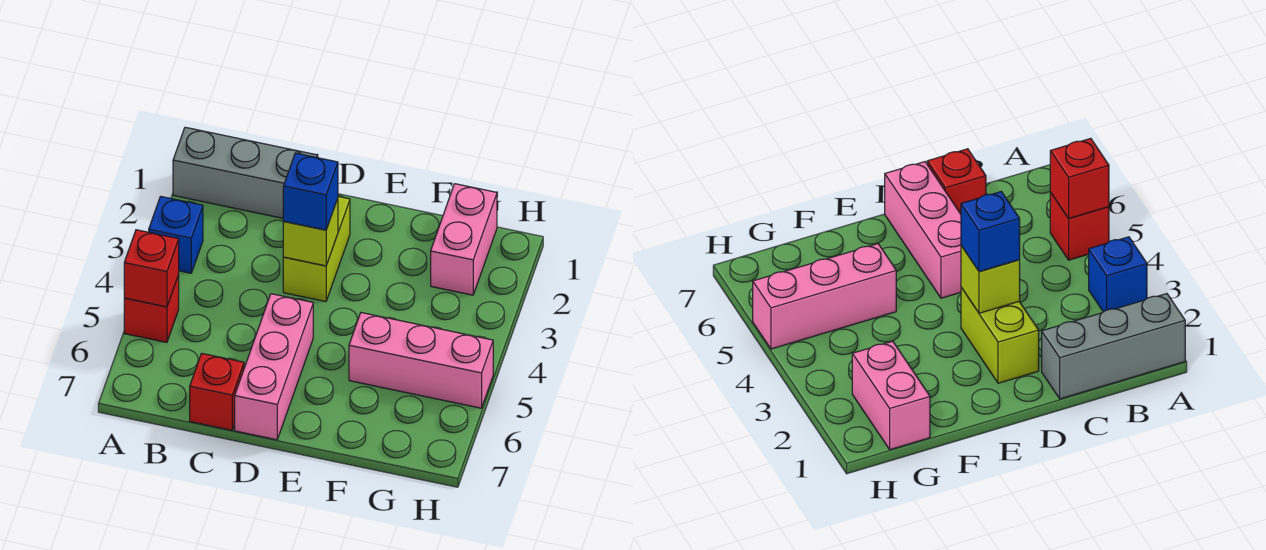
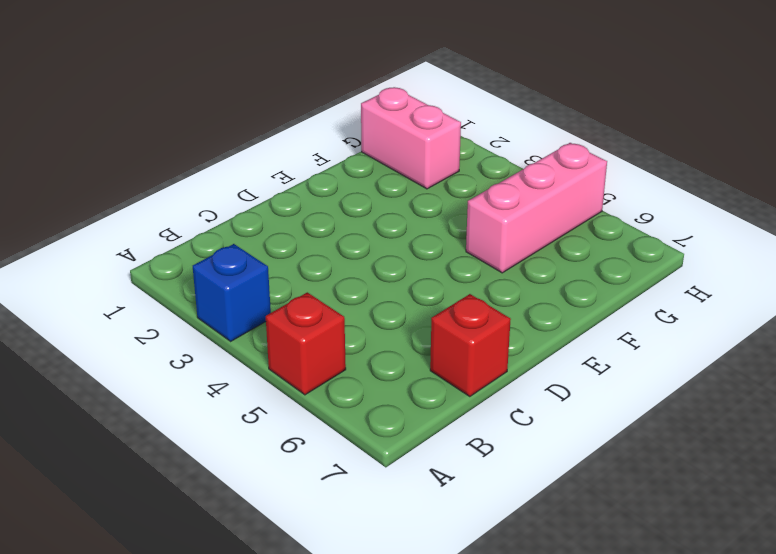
none -> grey 1x3 brick [173,127,317,218]
none -> lime 1x2 brick [283,196,350,302]

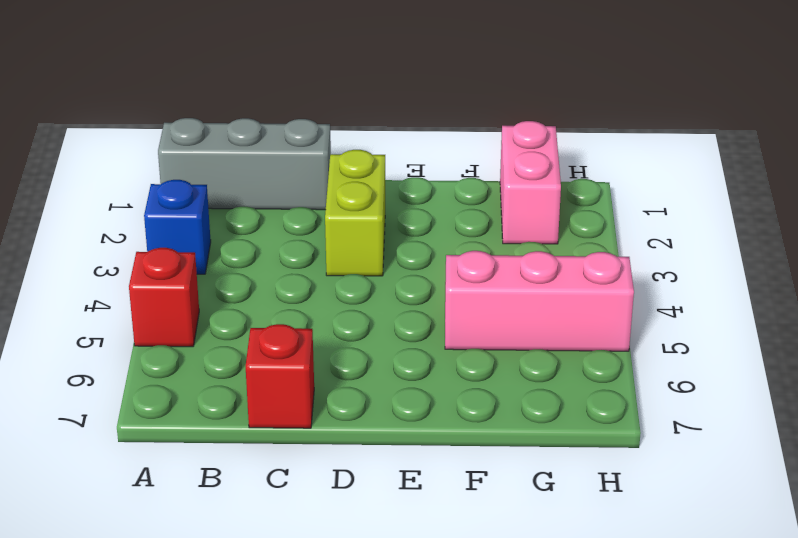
none -> pink 1x3 brick [235,294,313,440]
none -> red 1x1 brick [124,230,179,307]

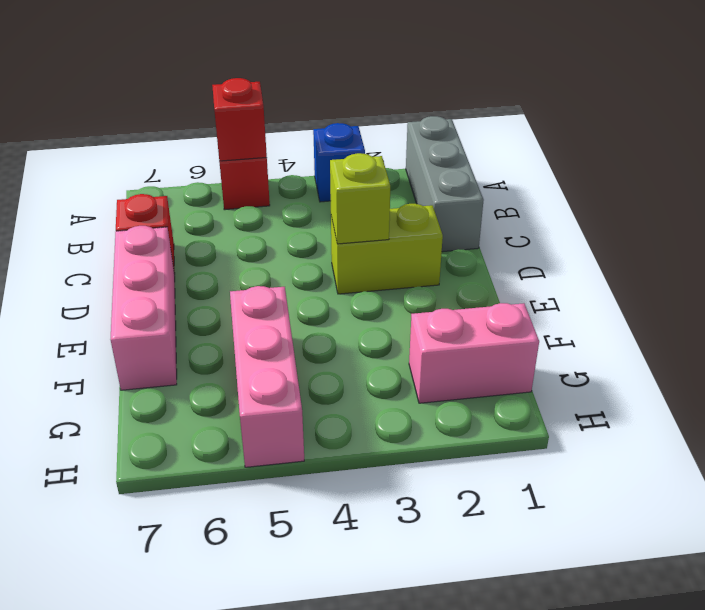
pink 1x3 brick [110,226,177,390] -> pink 1x3 brick turned to [235,294,313,440]
none -> blue 1x1 brick [283,153,338,230]

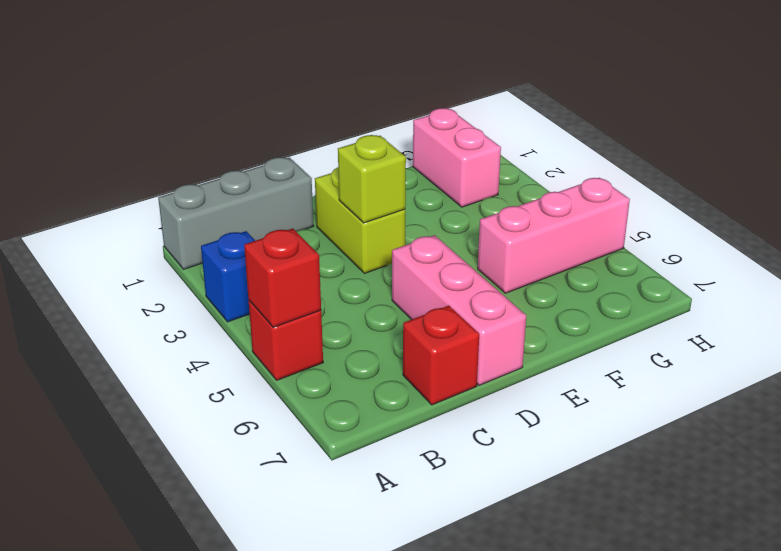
none -> blue 1x1 brick [283,153,338,230]

